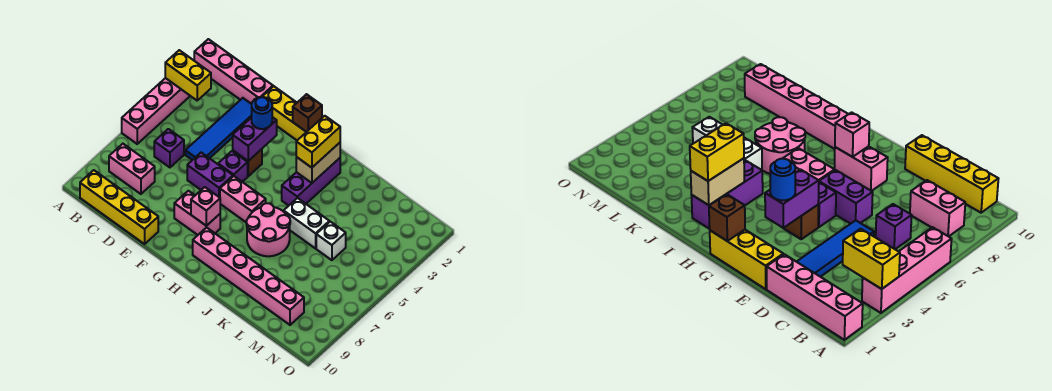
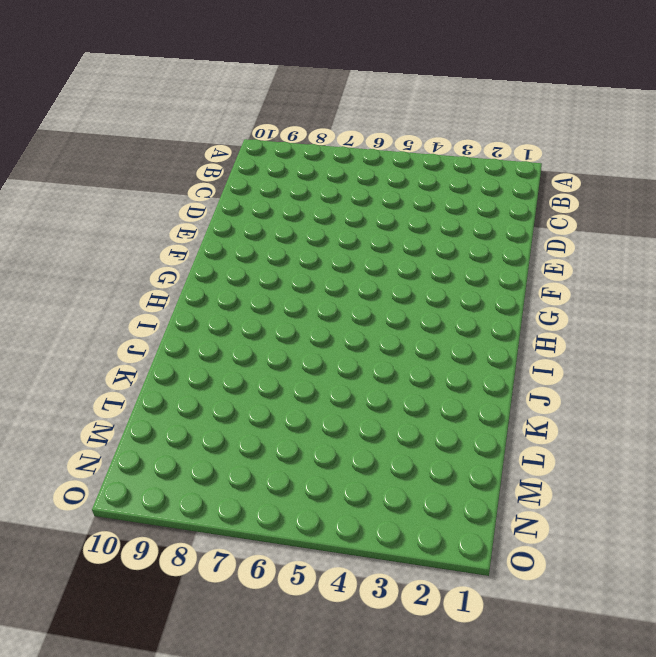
none -> pink 1x4 brick [194,39,273,104]
none -> pink 1x4 brick [122,78,190,144]
none -> pink 1x2 brick [109,144,155,194]

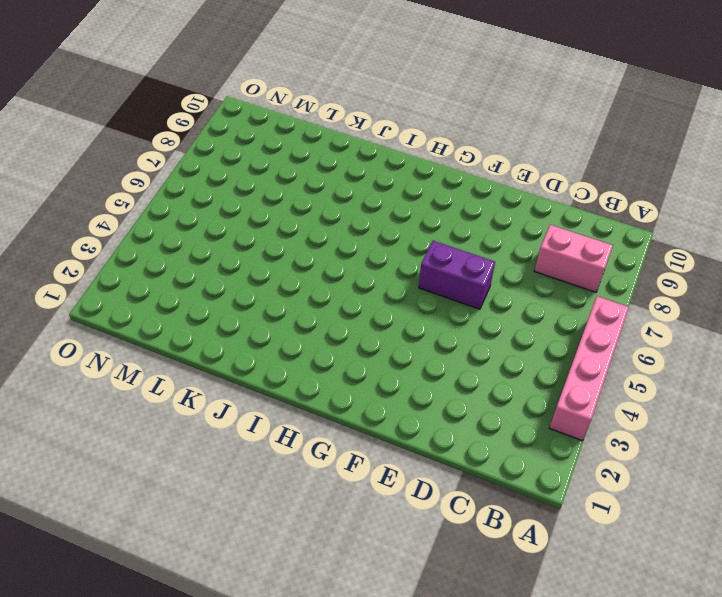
none -> pink 1x4 brick [194,39,273,104]
none -> yellow 1x4 brick [80,170,158,244]
none -> purple 1x1 brick [154,129,184,167]

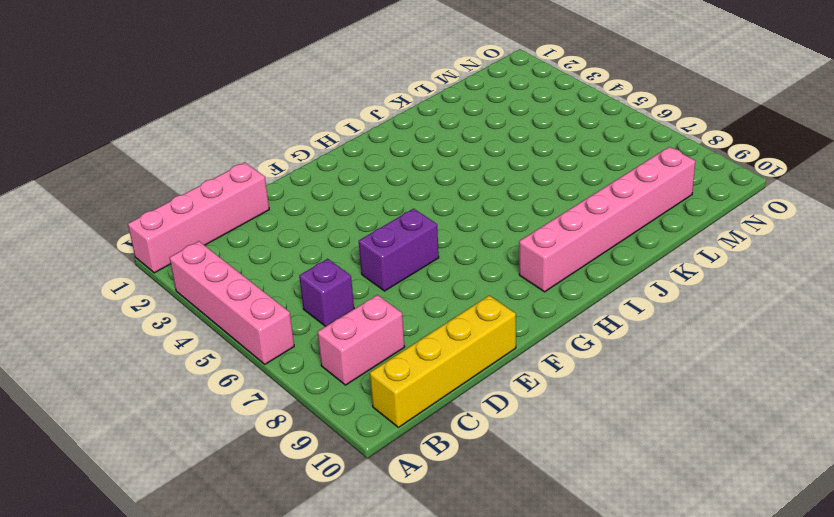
none -> blue 1x4 tile [185,98,252,160]
none -> yellow 1x3 brick [262,86,306,140]
none -> brown 1x1 brick [233,149,262,176]

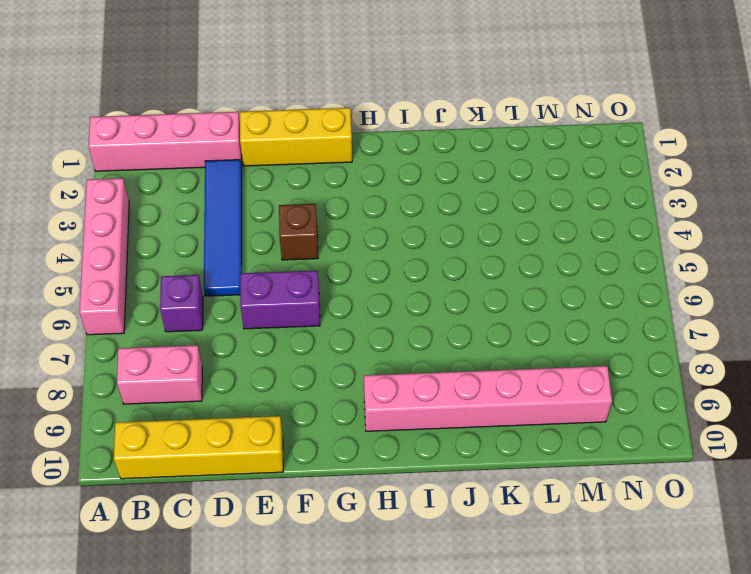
none -> purple 1x1 brick [218,151,248,182]
none -> pink 1x2 brick [174,191,220,235]
none -> pink 1x2 brick [220,176,266,222]

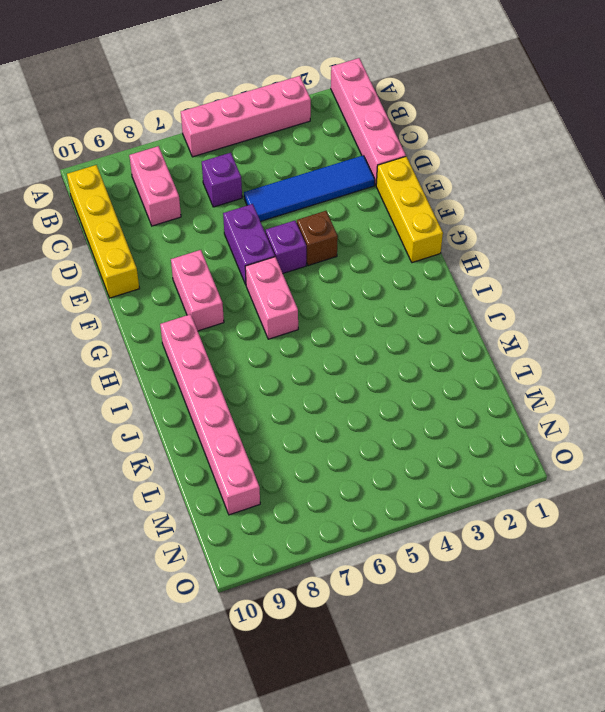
none -> purple 1x3 brick [282,158,340,206]
none -> pink 2x2 round brick [246,203,290,256]
none -> white 1x2 brick [284,198,329,248]

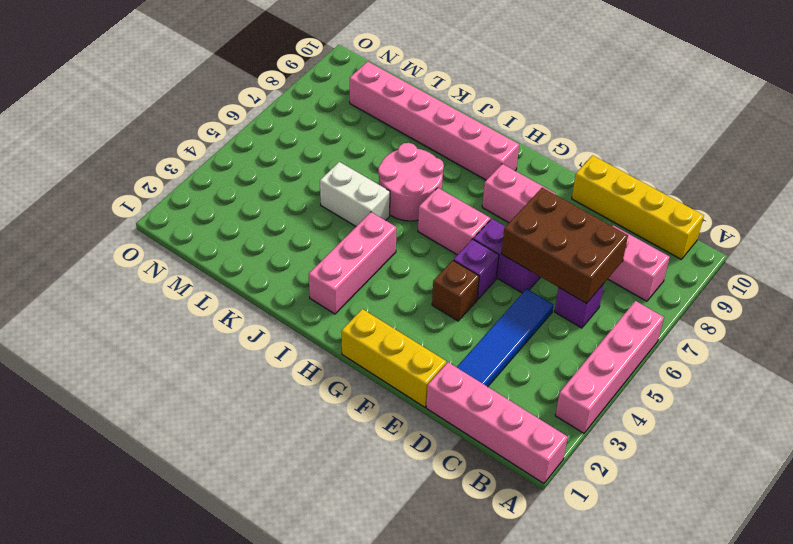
brown 2x3 brick [501,188,628,304] -> none
pink 1x3 brick [309,212,397,314] -> purple 1x3 brick [282,158,340,206]
none -> white 1x1 brick [316,222,346,260]
none -> yellow 1x2 brick [165,50,211,100]
none -> purple 1x2 brick [233,117,277,161]

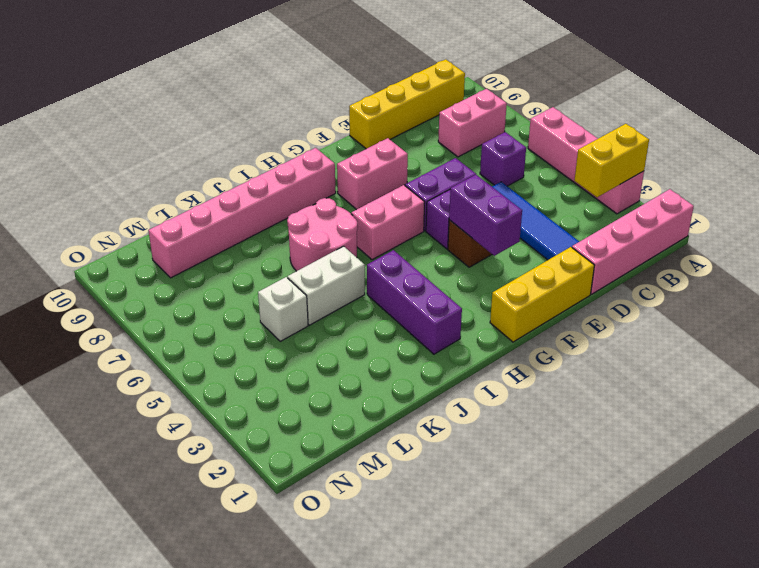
none -> brown 1x1 brick [293,94,322,132]
none -> pink 1x1 brick [191,187,220,226]
none -> tan 1x2 brick [296,143,340,183]

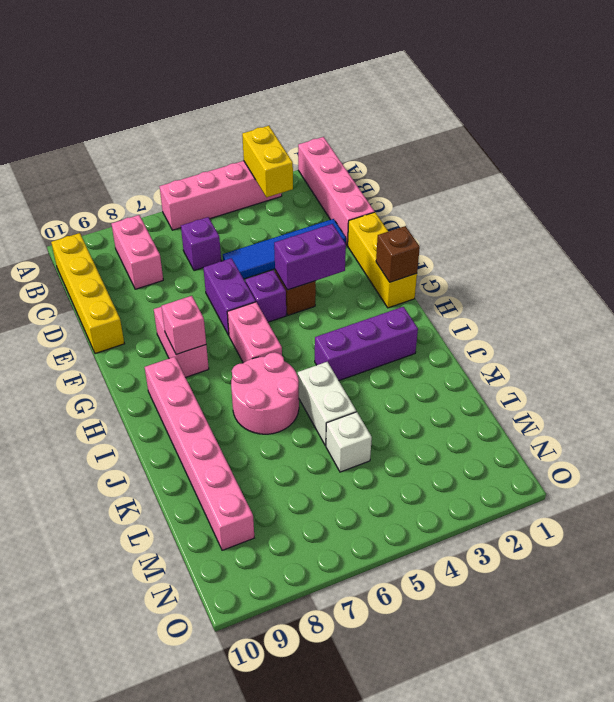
none -> tan 1x2 brick [296,143,340,183]
none -> blue 1x1 round brick [252,97,272,129]
none -> yellow 1x2 brick [296,116,340,168]

